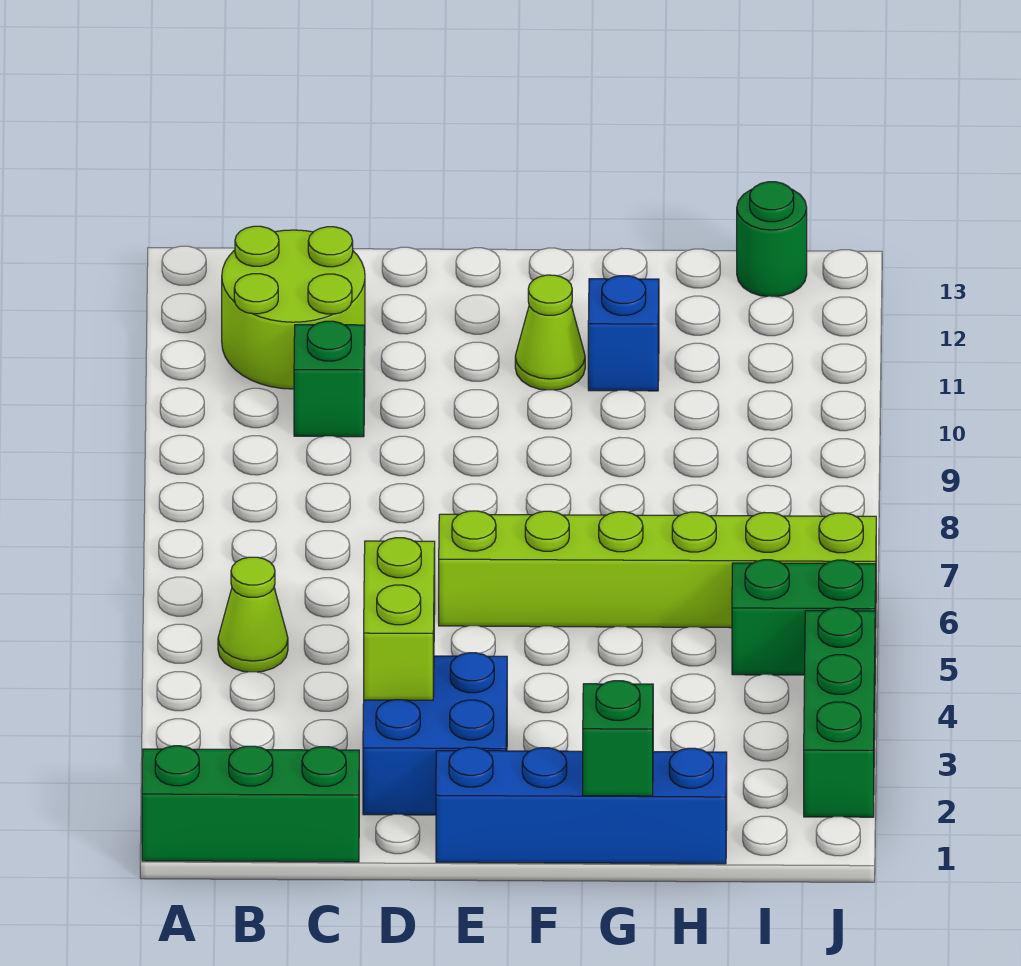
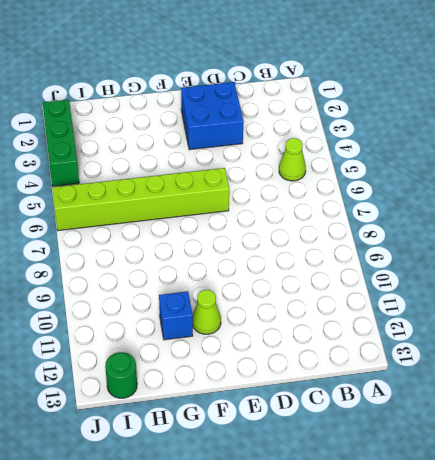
none -> green 1x3 brick [142,746,359,862]
none -> lime 2x2 round brick [222,226,365,389]
none -> green 1x1 brick [294,321,365,437]

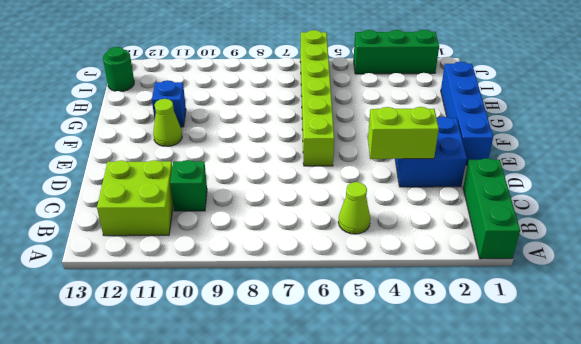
lime 2x2 brick [97,160,173,236] -> lime 2x2 round brick [222,226,365,389]
none -> green 1x2 brick [732,560,876,675]
none -> green 1x1 brick [583,681,653,796]

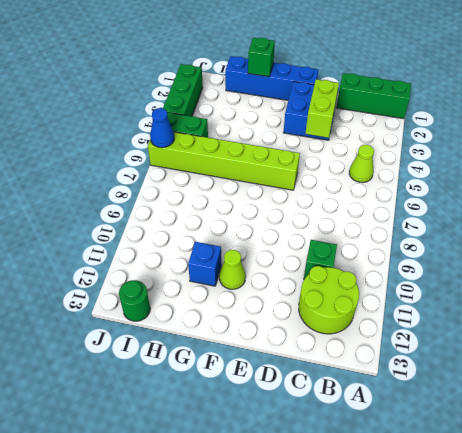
blue 1x1 cone [150,108,174,148] -> none

